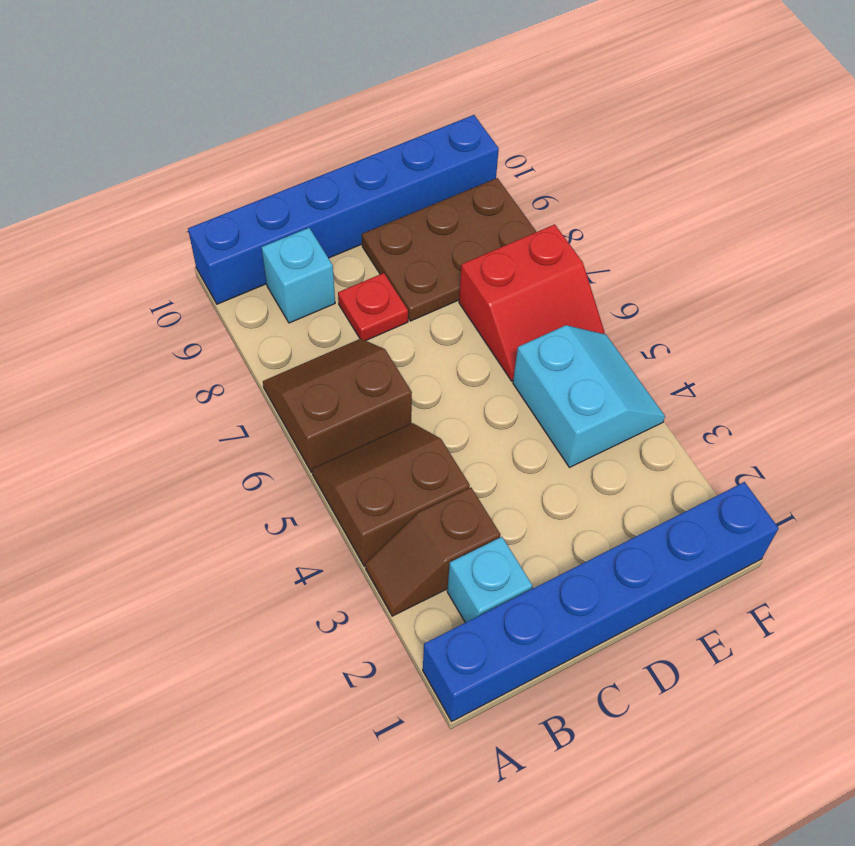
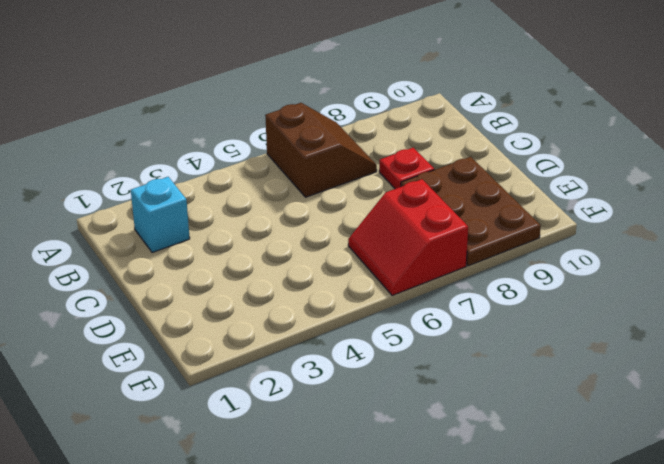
none -> blue 1x6 brick [423,482,779,721]
none -> brown 1x2 slope [365,488,500,616]

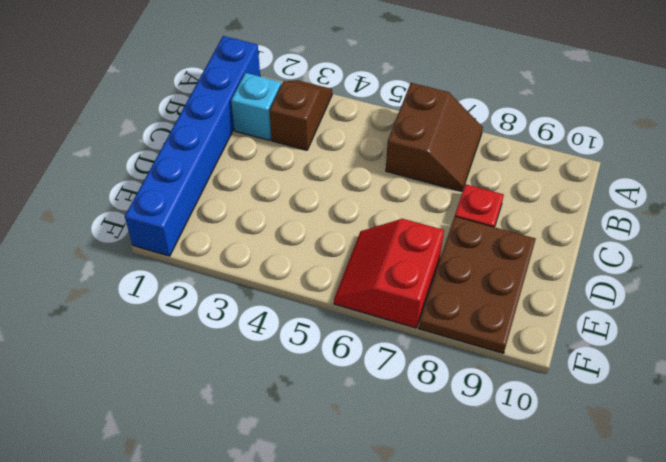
none -> brown 2x2 slope [312,423,470,566]
none -> blue 1x6 brick [188,115,499,304]

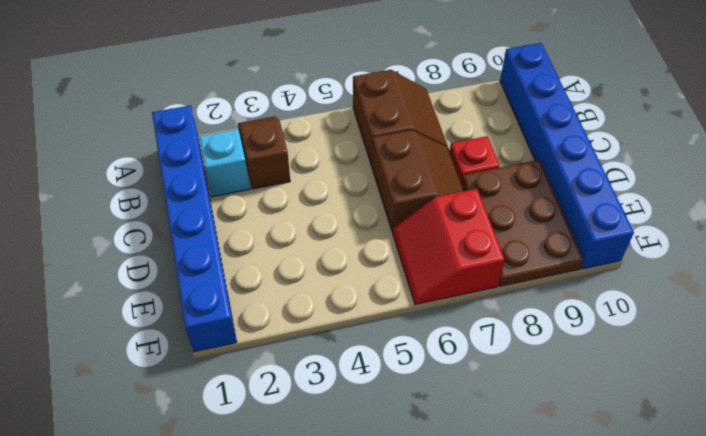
brown 2x2 slope [372,130,464,232] -> brown 2x2 slope moved to [312,423,470,566]
none -> cyan 1x1 brick [262,228,335,323]
none -> cyan 2x2 slope [513,325,665,467]

